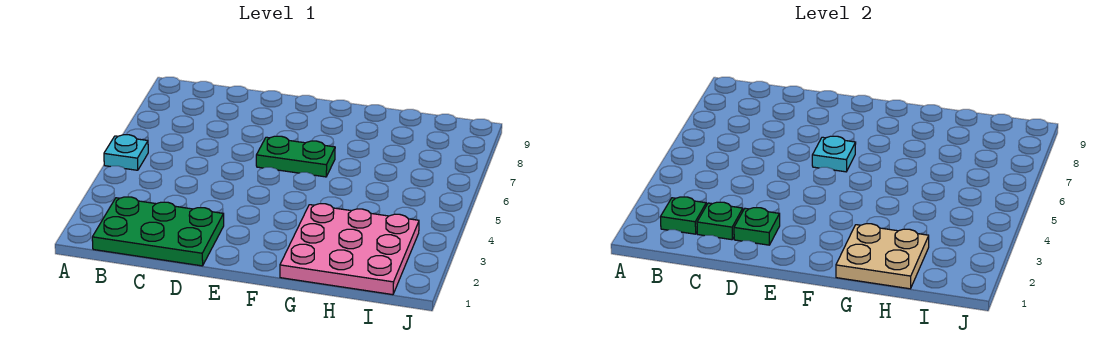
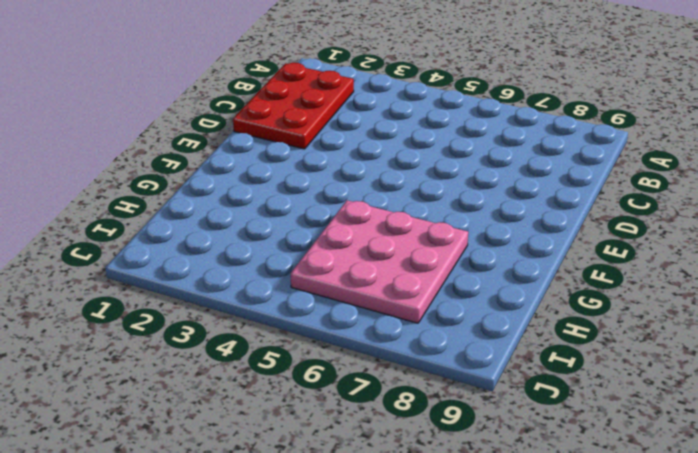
red 2x3 plate [233,63,354,149] -> green 2x3 plate [92,197,224,266]
pink 3x3 plate [291,200,468,323] -> pink 3x3 plate moved to [280,204,419,295]
none -> cyan 1x1 plate [104,135,148,170]
none -> green 1x2 plate [256,136,335,177]

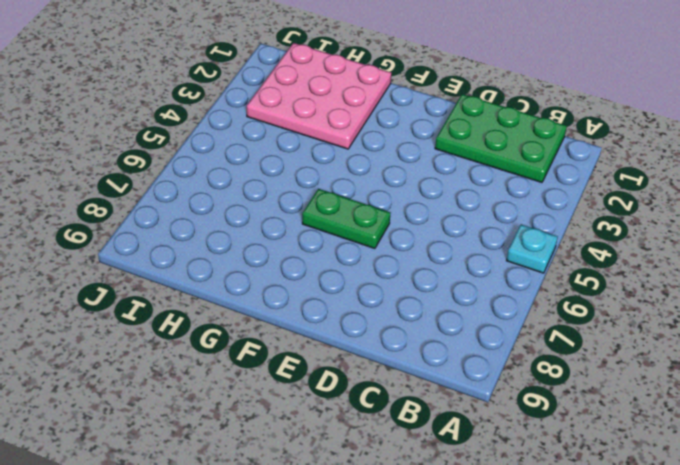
none -> green 1x1 plate [660,197,706,234]
none -> green 1x1 plate [697,202,743,240]

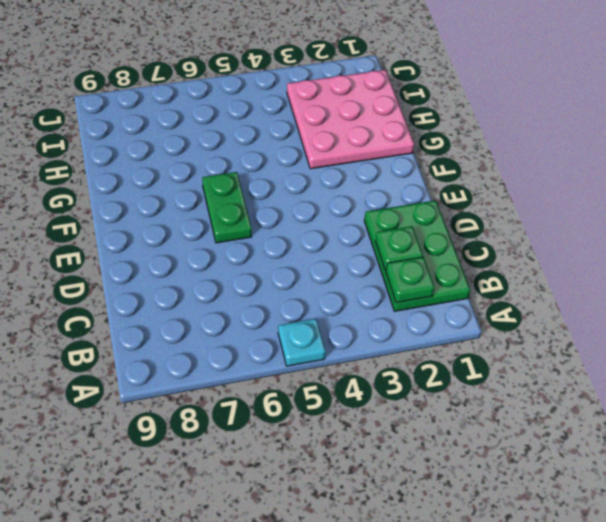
none -> green 1x1 plate [734,208,780,245]
none -> cyan 1x1 plate [812,136,856,172]

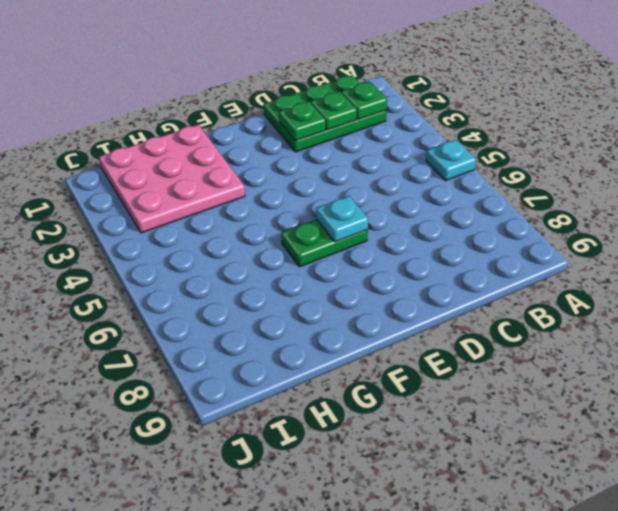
none -> tan 2x2 plate [836,224,929,289]

